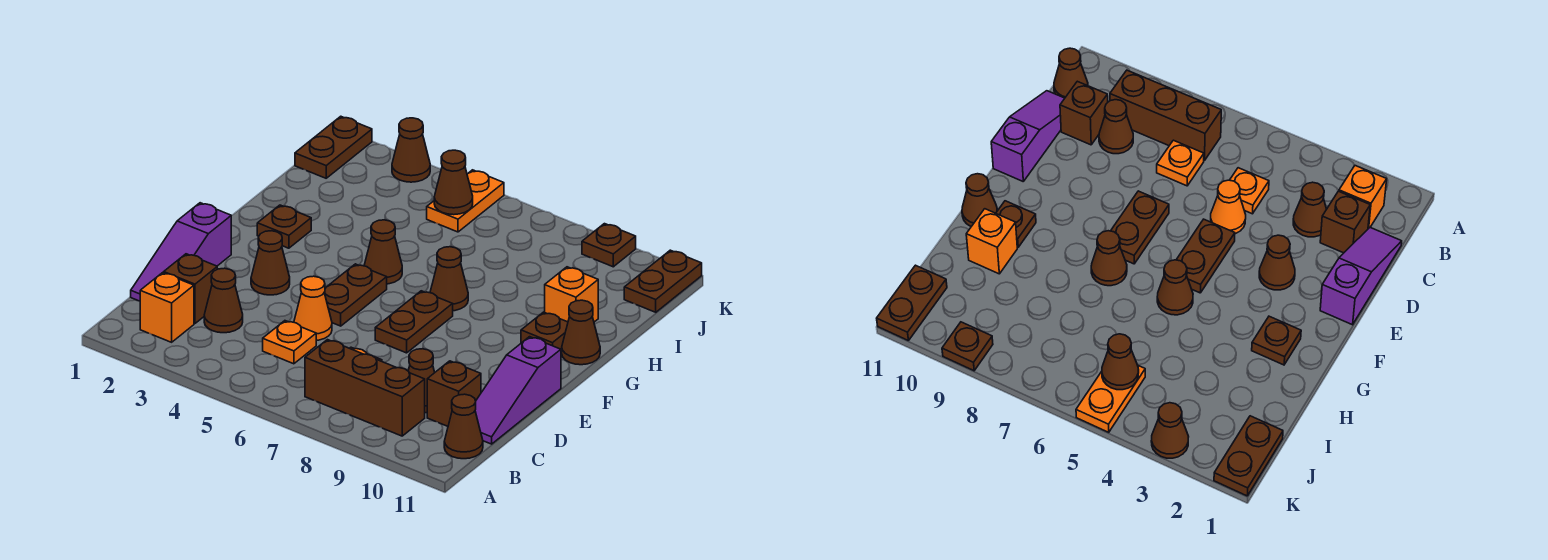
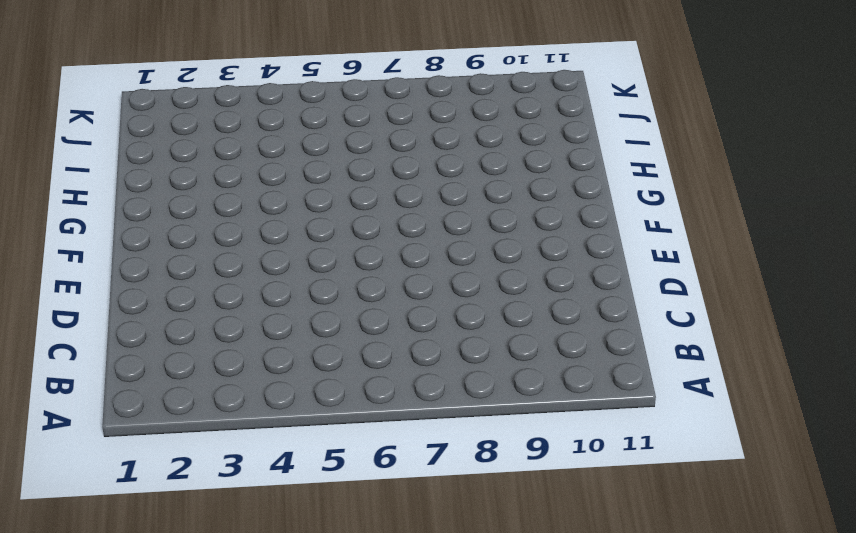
none -> orange 1x1 brick [140,273,194,342]
none -> brown 1x3 brick [305,340,425,436]
none -> brown 1x1 cone [444,394,483,459]

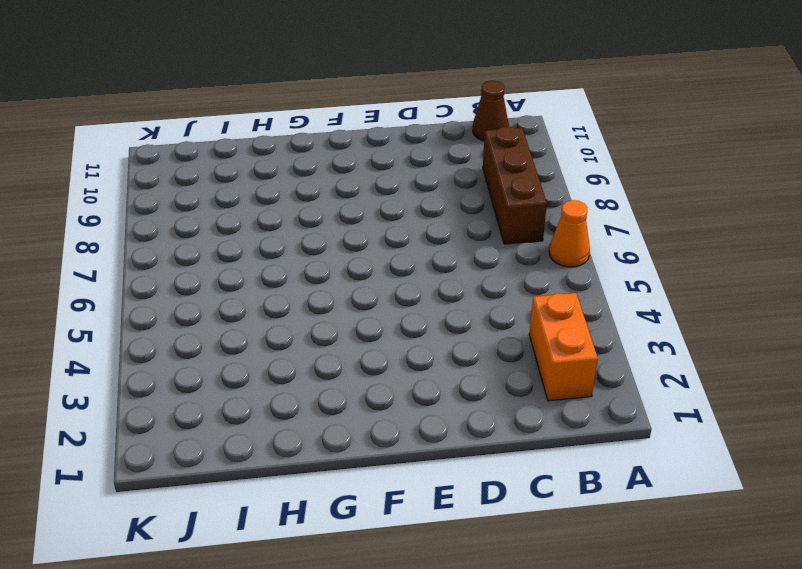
orange 1x1 cone [549,200,590,267] -> orange 1x1 cone moved to [294,276,332,340]
orange 1x2 brick [529,293,598,401] -> orange 1x1 brick [140,273,194,342]
none -> purple 1x3 slope [131,203,231,301]
none -> brown 1x1 brick [164,254,217,324]
none -> brown 1x1 cone [204,268,243,333]

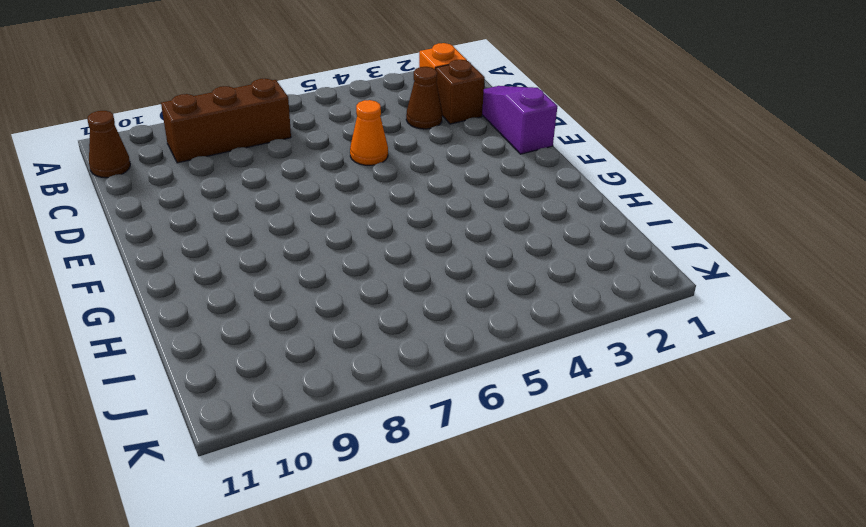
none -> orange 1x1 plate [263,321,316,364]
none -> orange 1x1 plate [1157,140,1204,186]
none -> brown 1x1 cone [408,349,435,413]

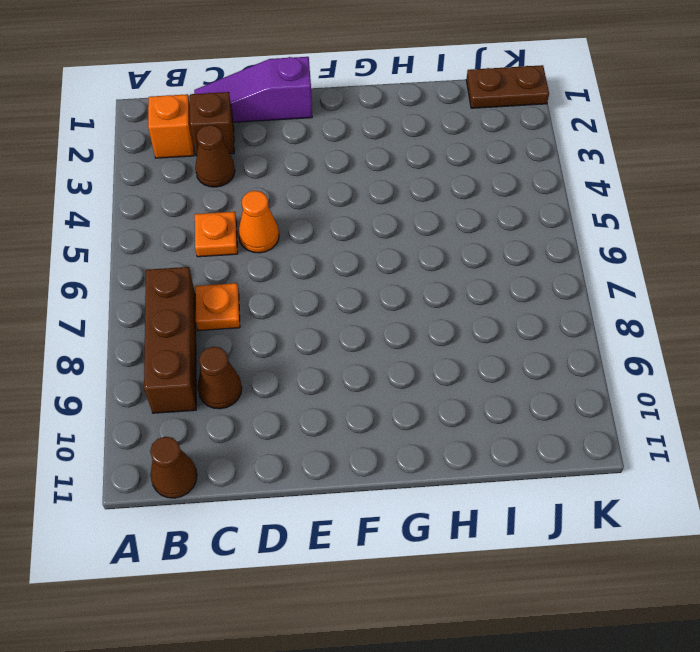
none -> brown 1x1 brick [427,361,481,426]
none -> purple 1x3 slope [475,337,561,444]
none -> brown 1x1 cone [251,231,290,295]

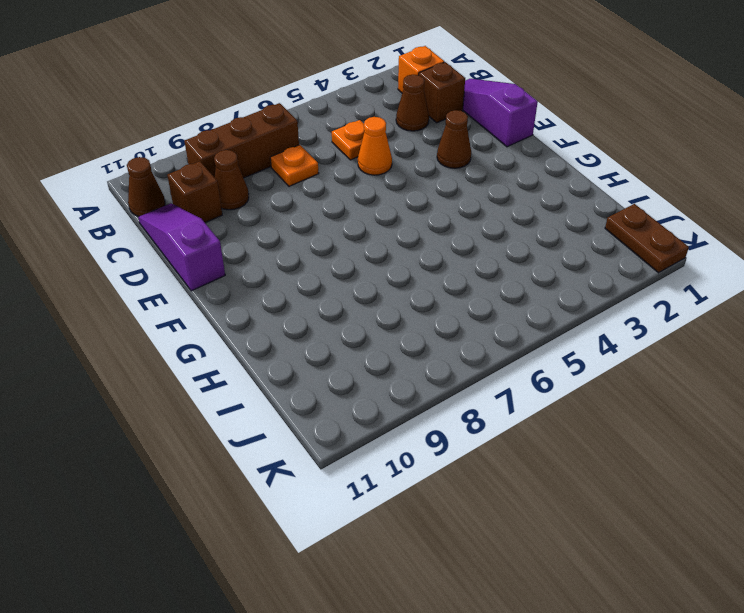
none -> brown 1x2 plate [324,264,387,326]
none -> brown 1x2 plate [375,291,453,353]
none -> brown 1x1 plate [257,205,311,248]

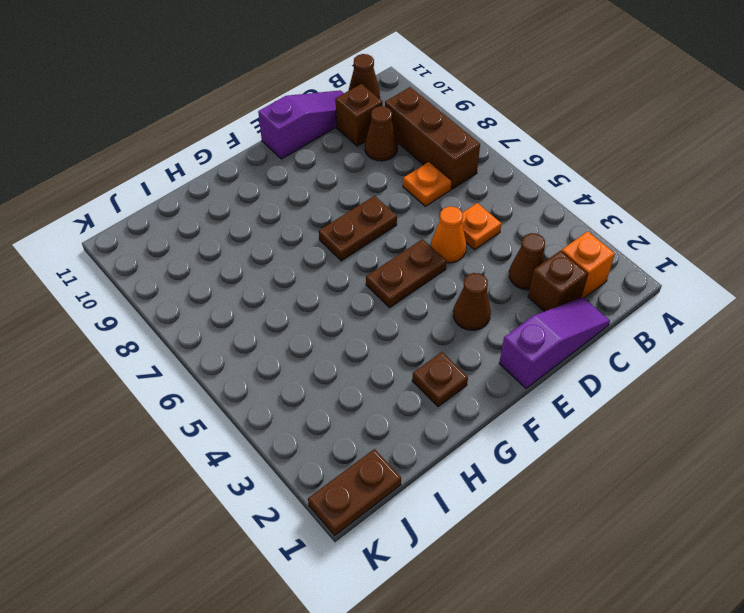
none -> brown 1x1 cone [364,220,402,284]
none -> brown 1x1 cone [430,247,468,311]
none -> brown 1x1 plate [521,312,568,349]

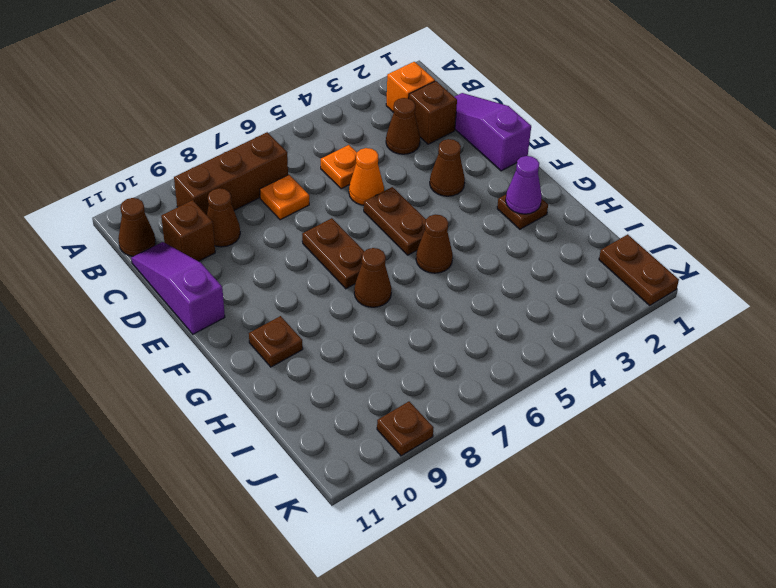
purple 1x1 cone [506,156,542,214] -> none
none -> brown 1x1 cone [562,300,600,365]
none -> orange 1x1 brick [545,267,598,322]
none -> orange 1x2 plate [427,170,504,232]

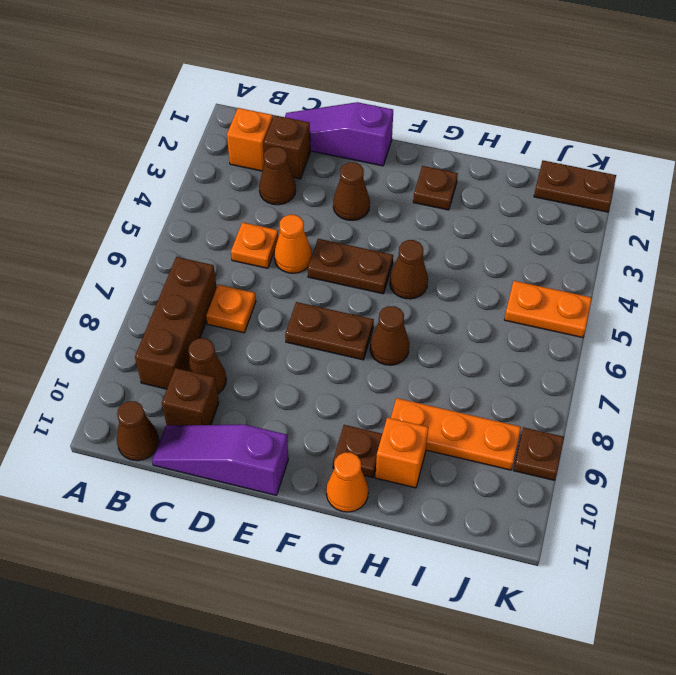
orange 1x1 cone [326,453,368,512] -> brown 1x1 cone [562,300,600,365]
orange 1x3 plate [391,398,521,470] -> none
none -> brown 1x2 plate [624,250,702,312]
none -> brown 1x1 cone [392,118,430,182]
none -> brown 1x1 cone [434,150,473,215]

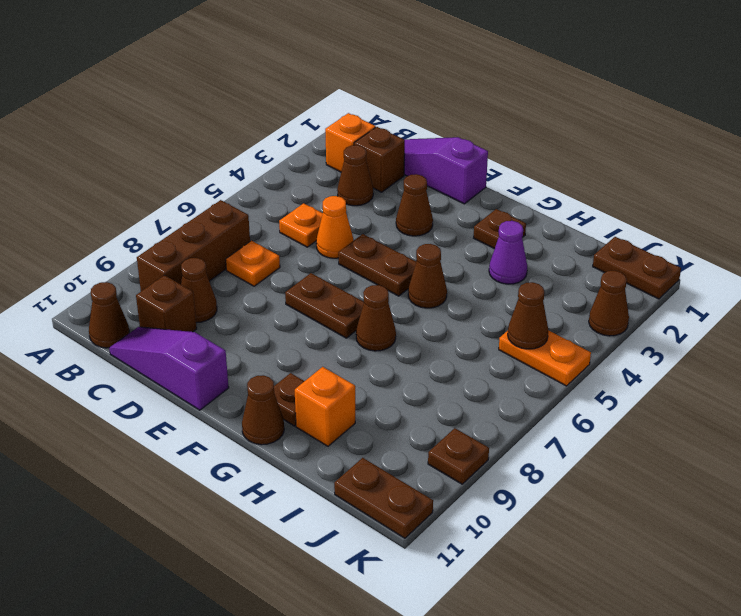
purple 1x1 cone [489,221,527,284] -> none

